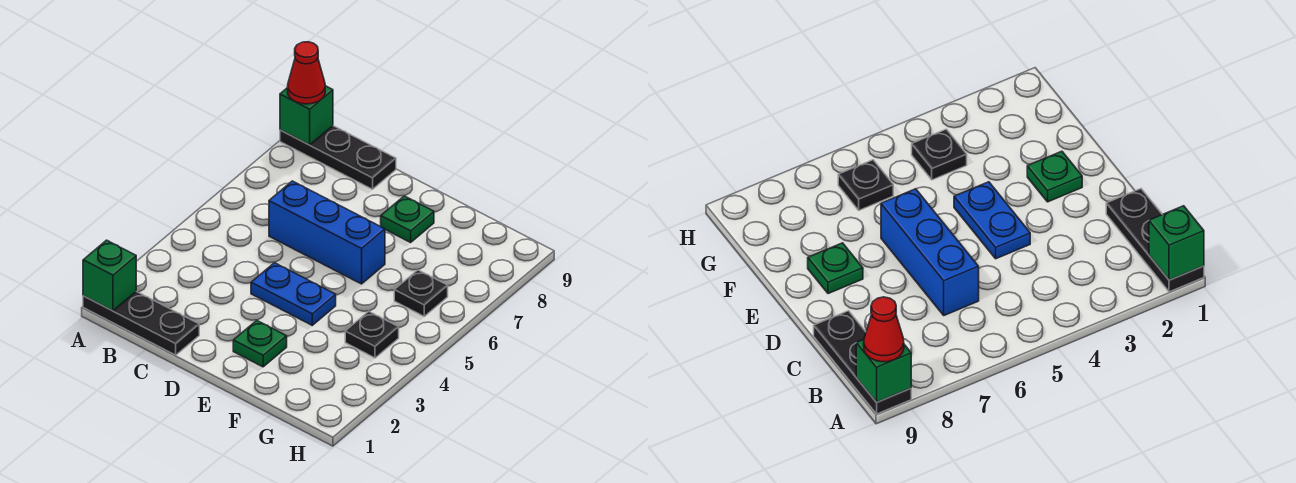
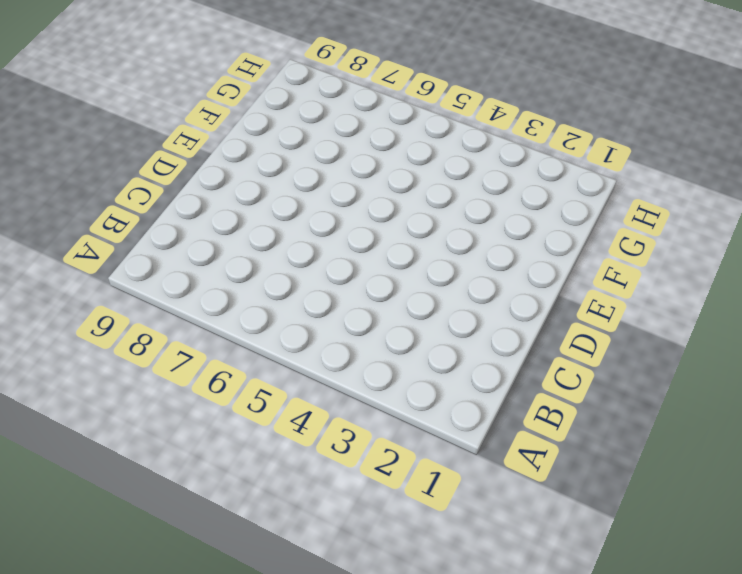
none -> black 1x3 plate [83,292,199,355]
none -> black 1x3 plate [280,126,396,189]

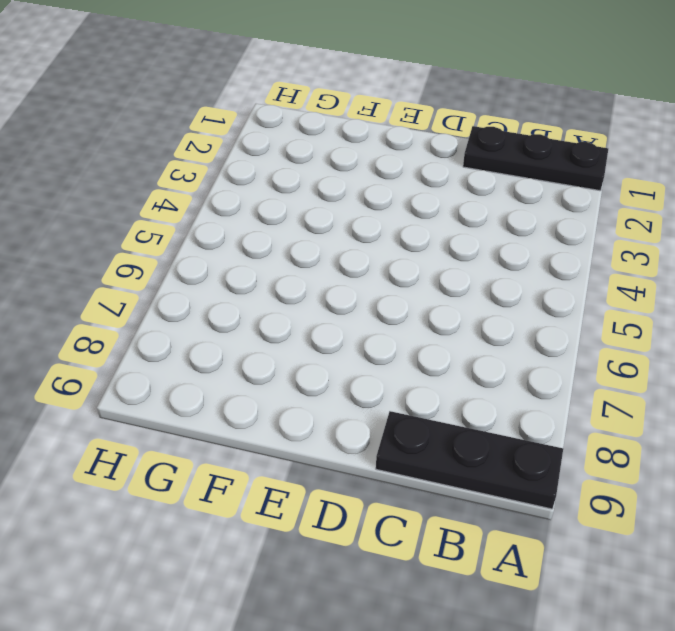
none -> blue 1x3 brick [269,181,385,284]
none -> blue 1x2 plate [251,263,336,325]

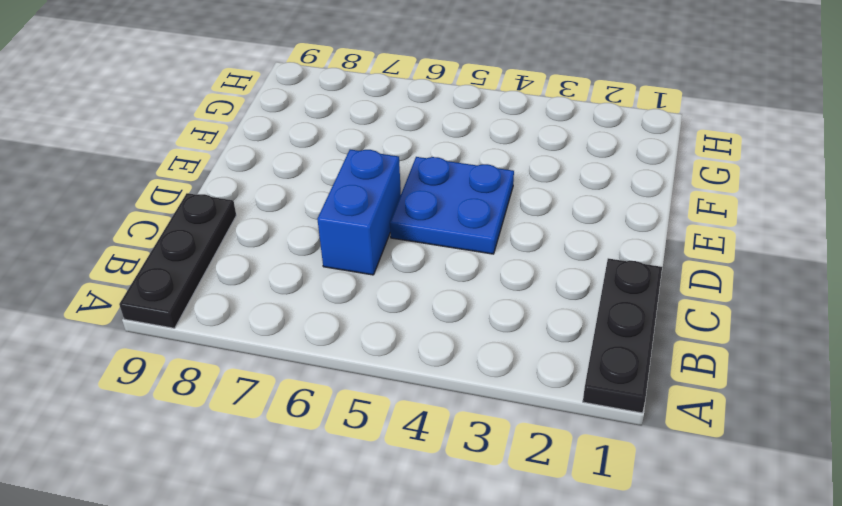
blue 1x2 brick [317,150,401,275] -> blue 1x3 brick [269,181,385,284]
blue 2x2 plate [390,157,514,254] -> blue 1x2 plate [251,263,336,325]
none -> green 1x1 plate [233,320,287,367]
none -> green 1x1 plate [381,196,434,242]

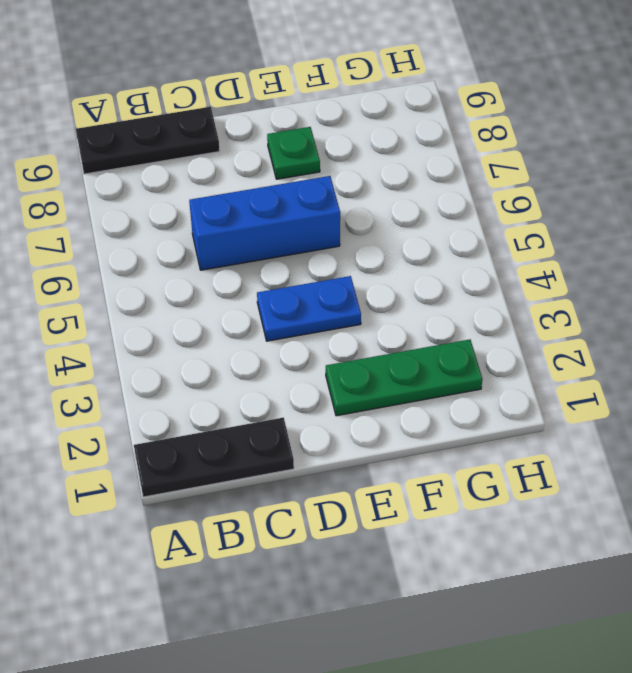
green 1x3 plate [326,339,483,416] -> green 1x1 plate [233,320,287,367]
none -> black 1x1 plate [345,311,399,358]
none -> black 1x1 plate [394,270,448,316]

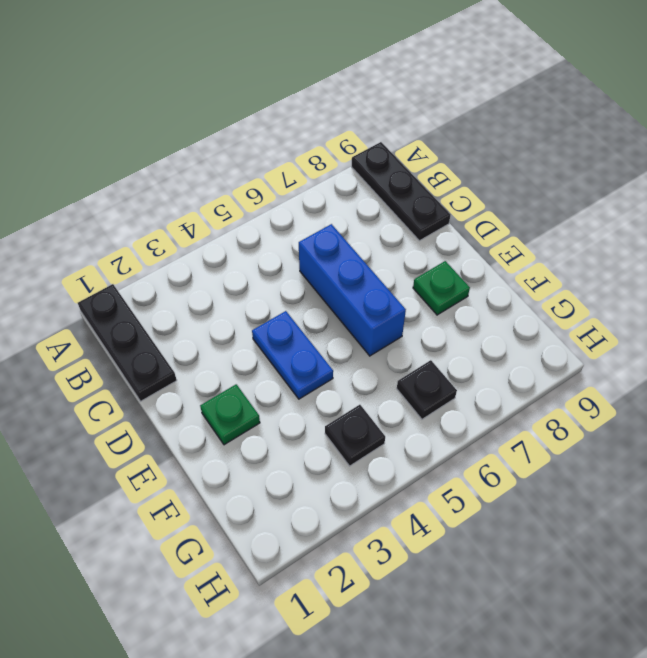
none -> green 1x1 brick [83,240,136,311]
none -> green 1x1 brick [280,86,333,145]

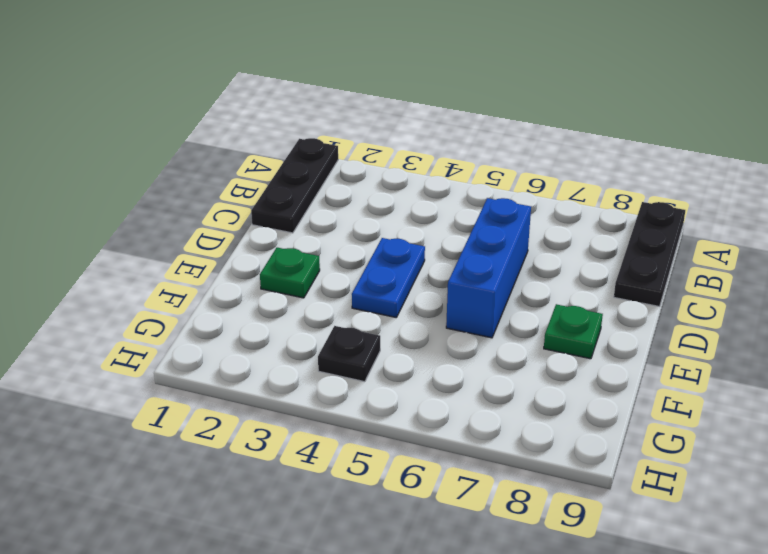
none -> black 1x1 plate [394,270,448,316]
none -> green 1x1 brick [83,240,136,311]

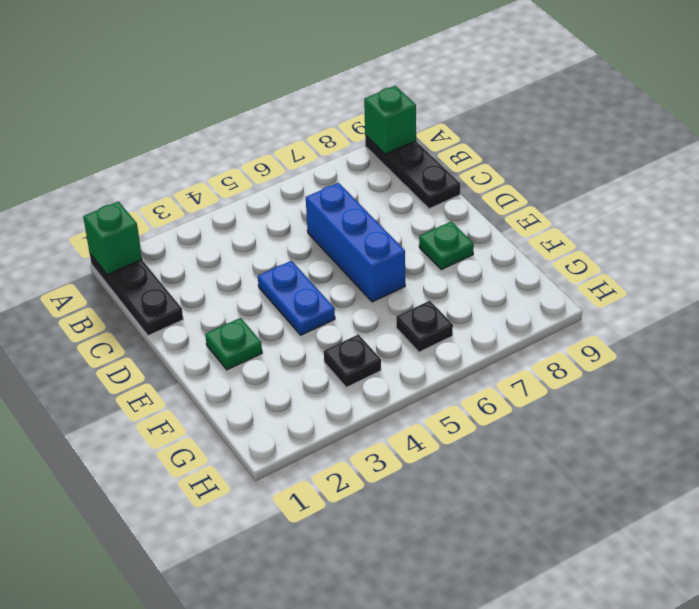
none -> red 1x1 cone [288,42,325,104]

